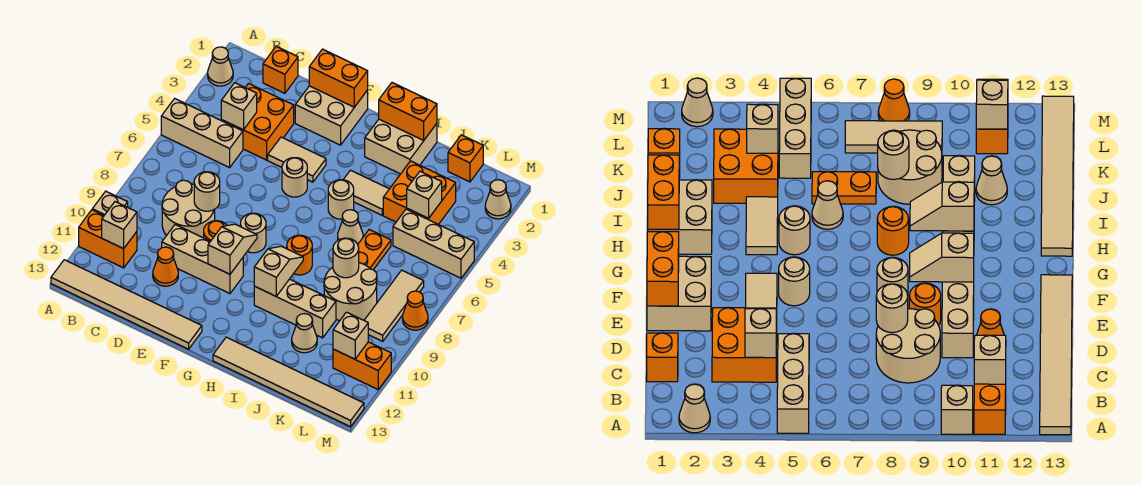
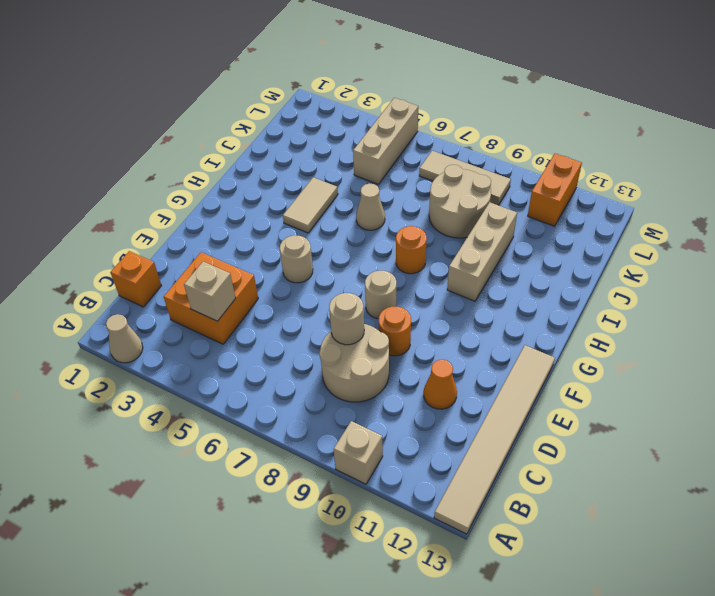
none -> tan 1x3 brick [161,99,243,168]
none -> orange 1x2 brick [79,210,137,268]
none -> tan 1x3 brick [162,225,243,293]
none -> tan 2x2 brick [295,86,368,145]

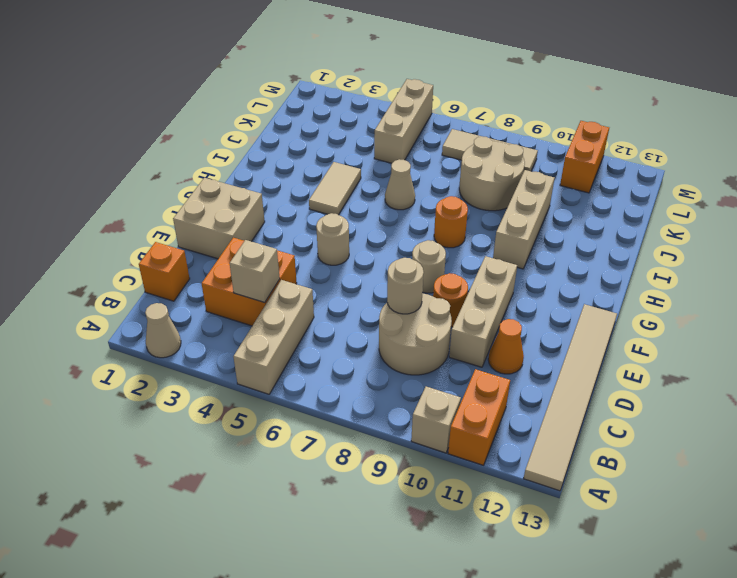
none -> tan 1x2 tile [268,137,326,182]
none -> tan 2x2 brick [365,119,437,174]
none -> tan 1x1 round brick [328,180,354,219]
none -> tan 1x6 tile [213,337,364,427]

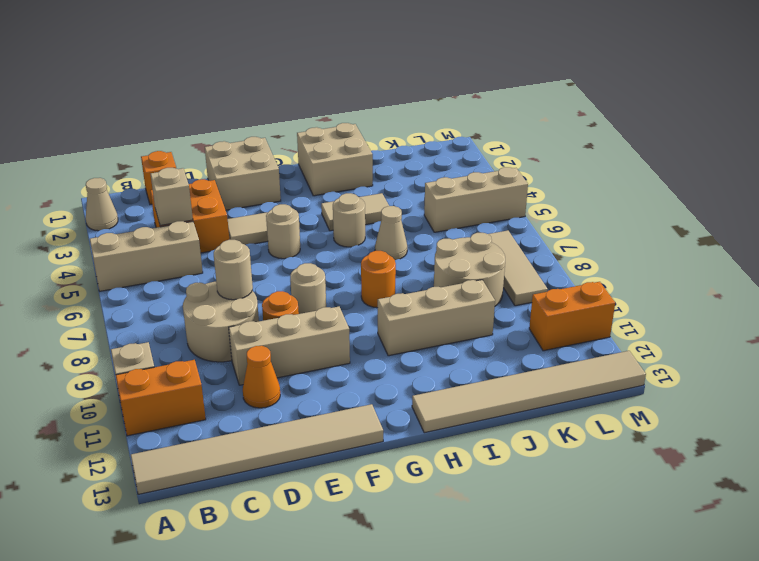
none -> orange 2x2 brick [383,161,456,224]
none -> orange 1x2 plate [358,230,391,270]
none -> tan 1x1 cone [292,314,317,353]
none -> orange 1x1 brick [448,135,483,182]

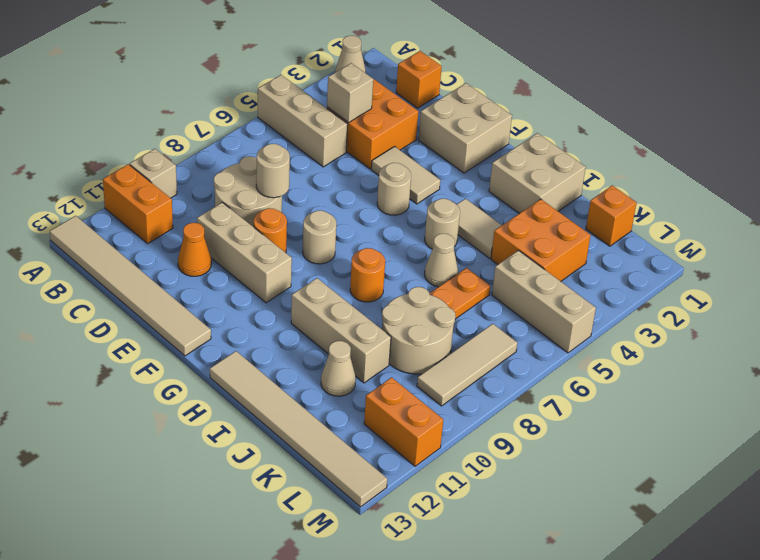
none -> tan 1x1 cone [485,180,511,219]
none -> orange 1x1 cone [403,291,428,330]
none -> tan 1x1 brick [102,202,137,249]
none -> orange 1x2 brick [309,49,368,107]

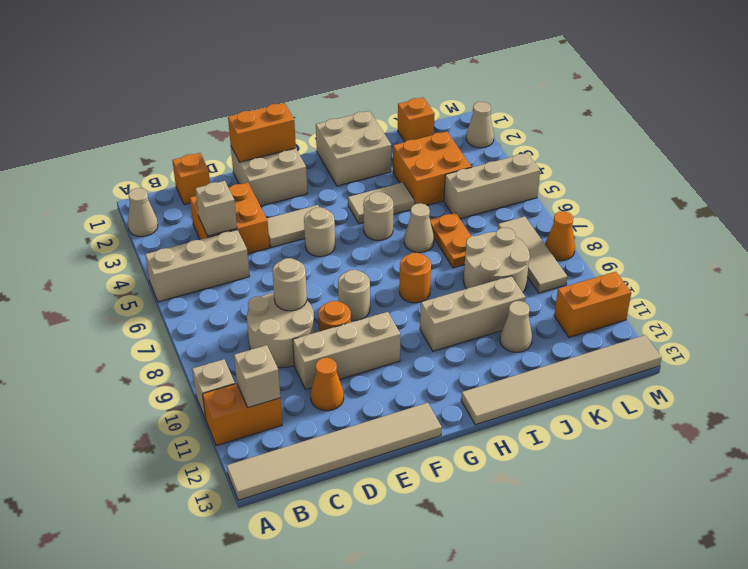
none -> tan 1x2 slope [208,224,257,274]
none -> orange 1x2 brick [379,83,437,141]
none -> tan 1x2 slope [254,246,303,296]
none -> tan 1x1 round brick [333,238,359,278]

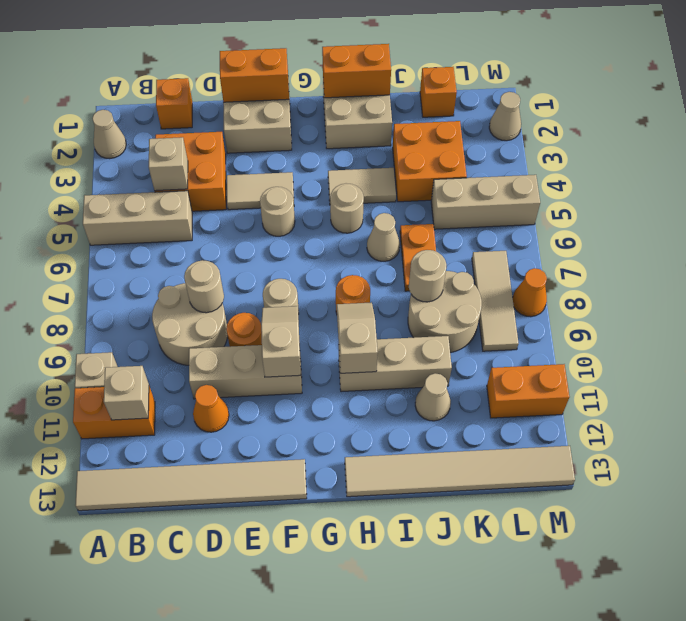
none -> tan 1x1 brick [407,171,442,218]
none -> tan 1x1 brick [333,312,368,359]

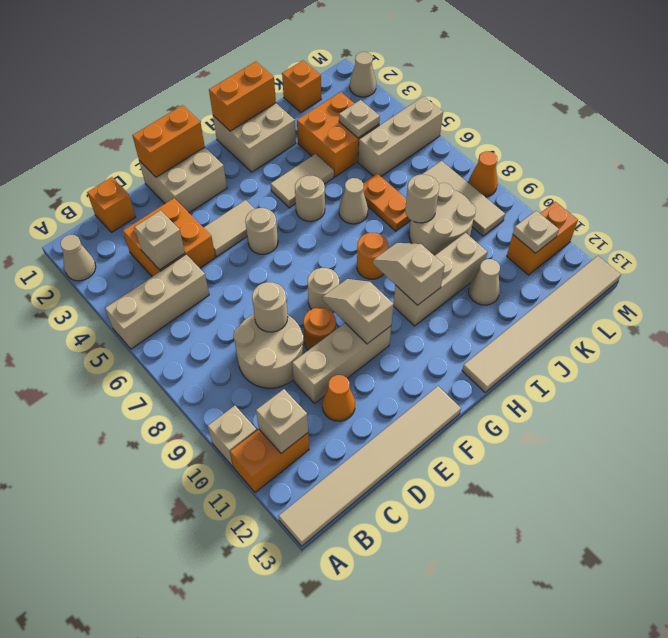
tan 1x1 plate [339,100,380,138] -> tan 1x1 brick [407,171,442,218]
tan 1x1 plate [513,211,559,253] -> tan 1x1 brick [333,312,368,359]

